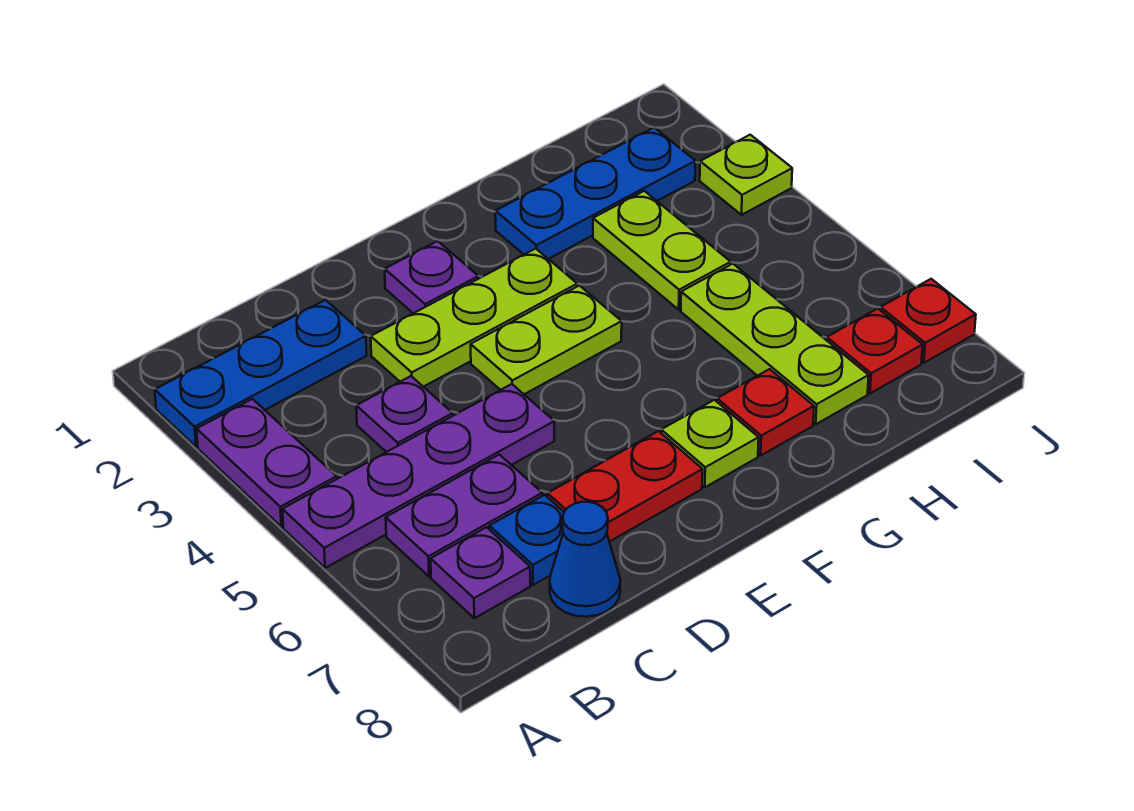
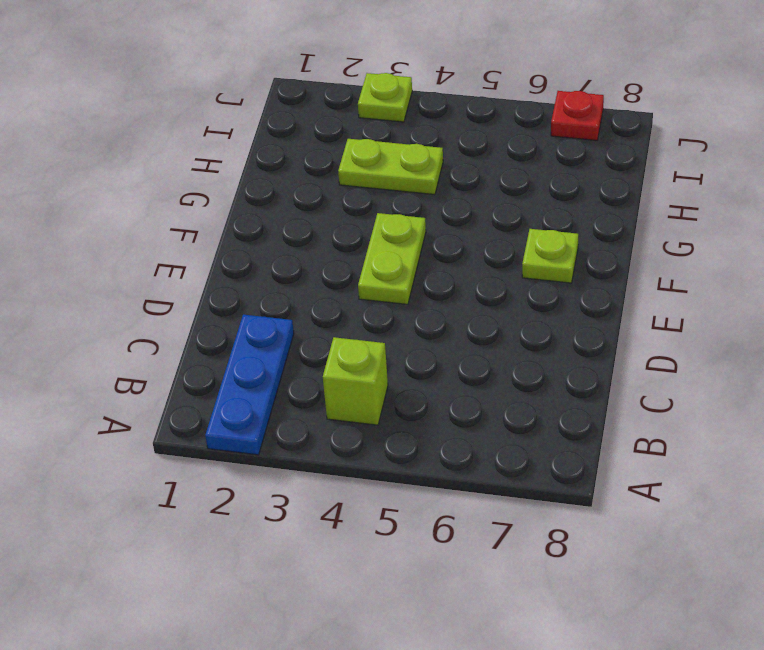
lime 1x1 brick [323,337,388,425] -> none
none -> purple 1x2 plate [197,399,337,527]
none -> purple 1x4 plate [282,384,554,568]
none -> purple 1x2 plate [386,455,542,576]

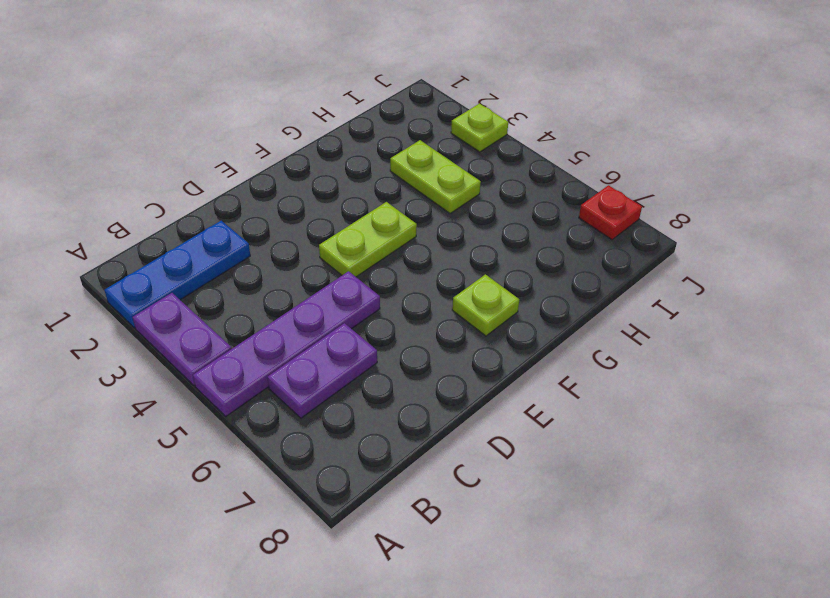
none -> purple 1x1 plate [431,527,530,618]
none -> purple 1x1 plate [356,376,453,452]
none -> blue 1x1 plate [489,495,564,585]

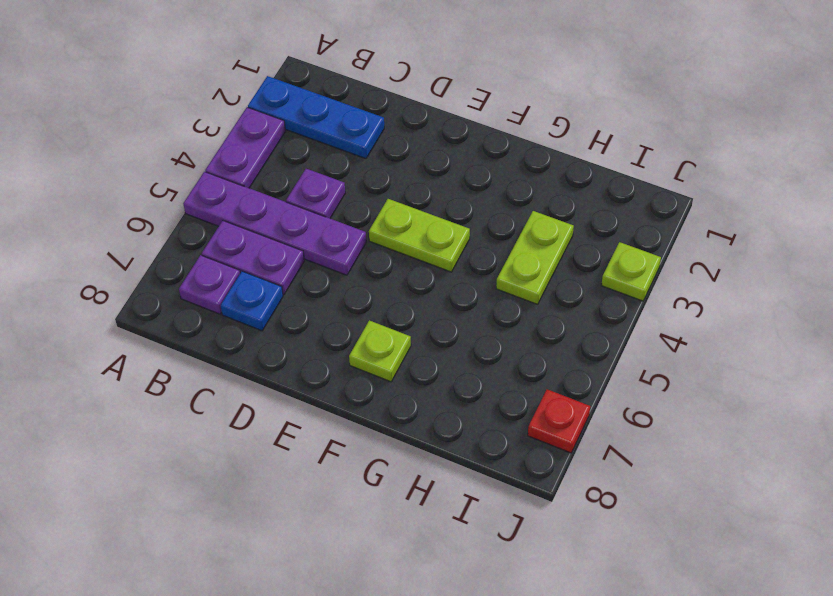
none -> blue 1x1 cone [550,502,620,617]
none -> lime 1x3 plate [371,249,577,387]
none -> red 1x2 plate [547,431,703,542]

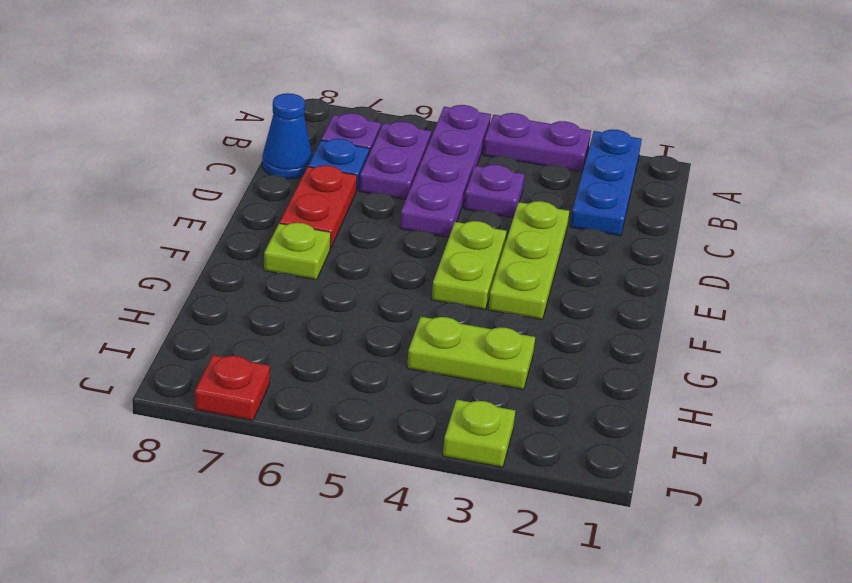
none -> purple 1x1 plate [385,241,478,313]
none -> blue 1x3 plate [495,128,696,259]
none -> red 1x1 plate [717,369,814,456]

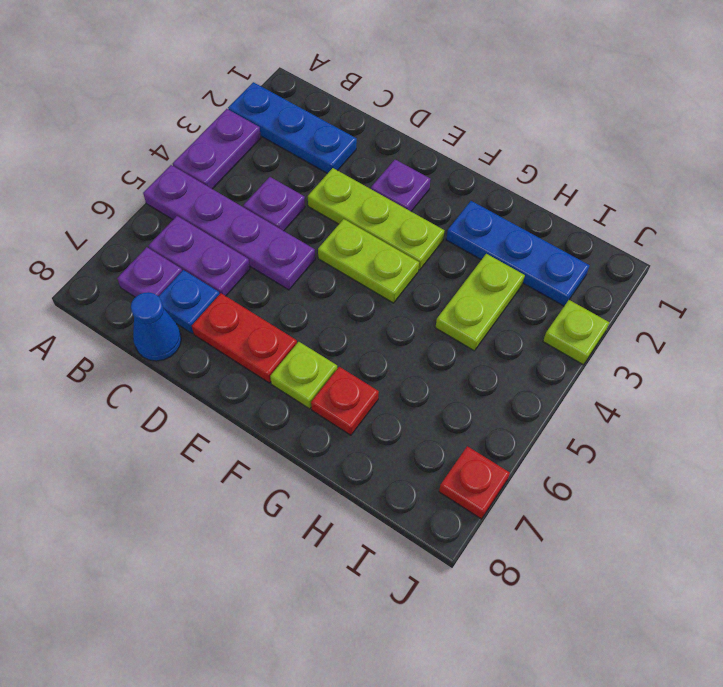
none -> lime 1x3 plate [681,264,869,424]
none -> red 1x1 plate [827,309,923,393]

